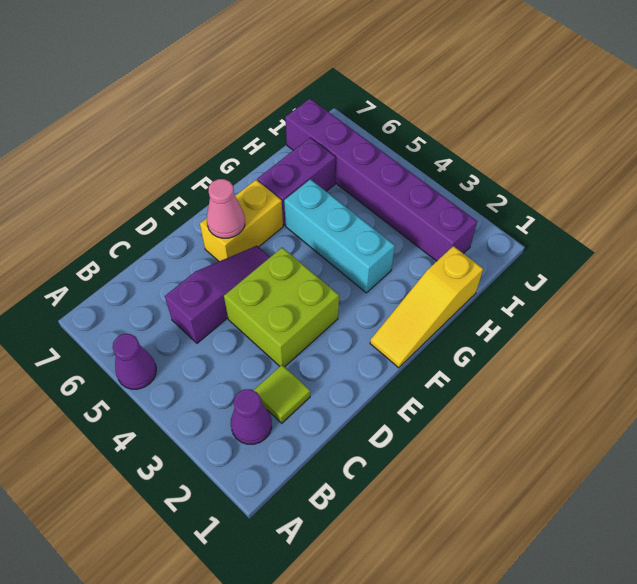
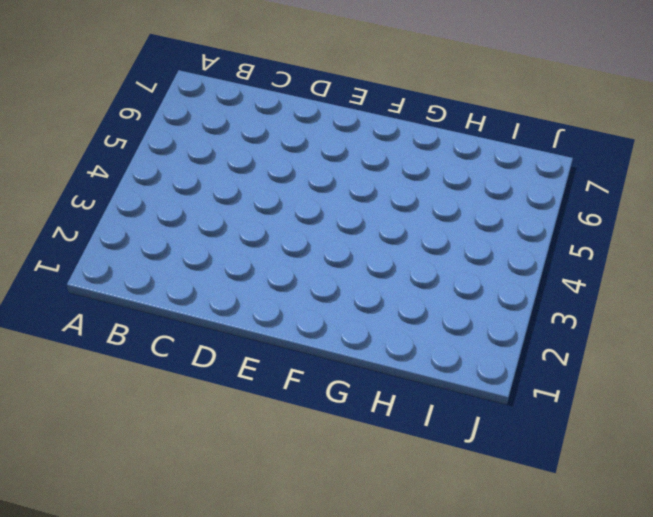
none -> purple 1x1 cone [113,334,156,389]
none -> purple 1x1 cone [231,389,272,444]

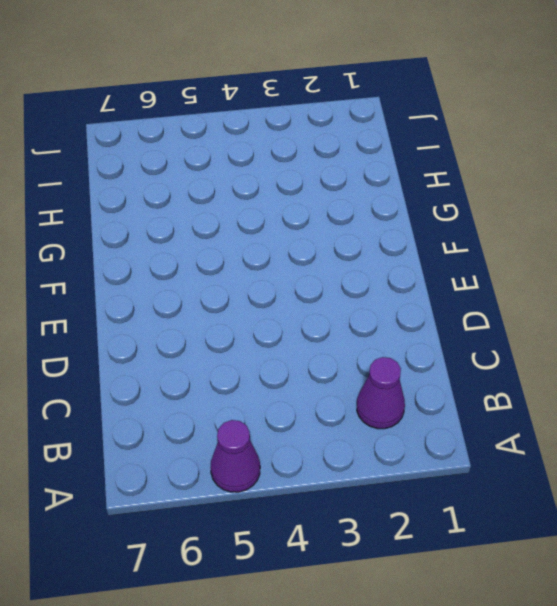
none -> lime 1x1 tile [254,365,310,423]
none -> purple 1x3 slope [165,246,270,343]

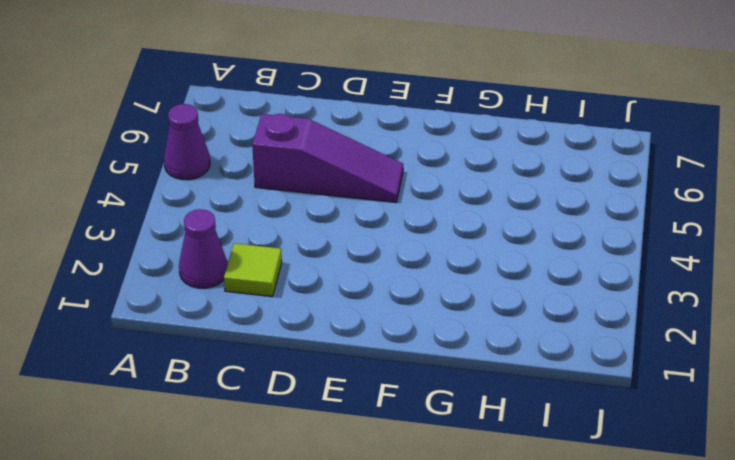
none -> lime 2x2 brick [224,248,339,367]
none -> yellow 1x2 brick [200,180,283,261]

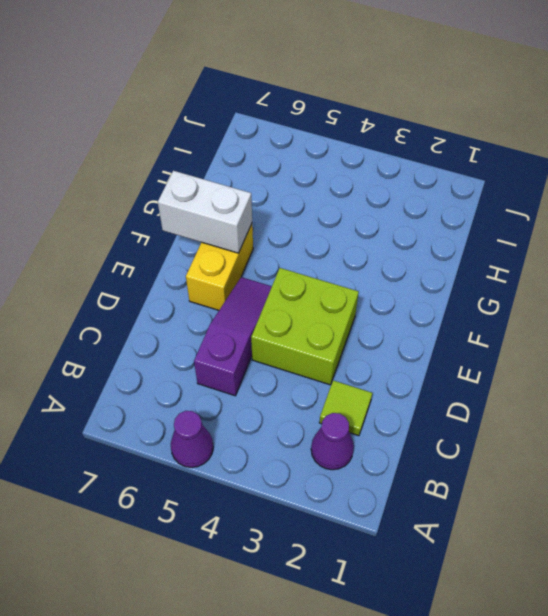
white 1x2 brick [158,171,252,253] -> none
none -> yellow 1x3 slope [370,246,483,368]
none -> cyan 1x3 brick [284,179,395,293]

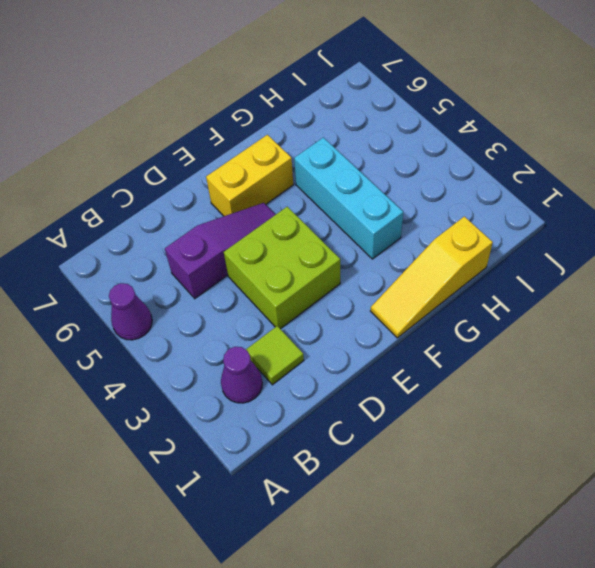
none -> purple 1x2 brick [257,138,336,225]
none -> purple 1x6 brick [285,99,477,261]

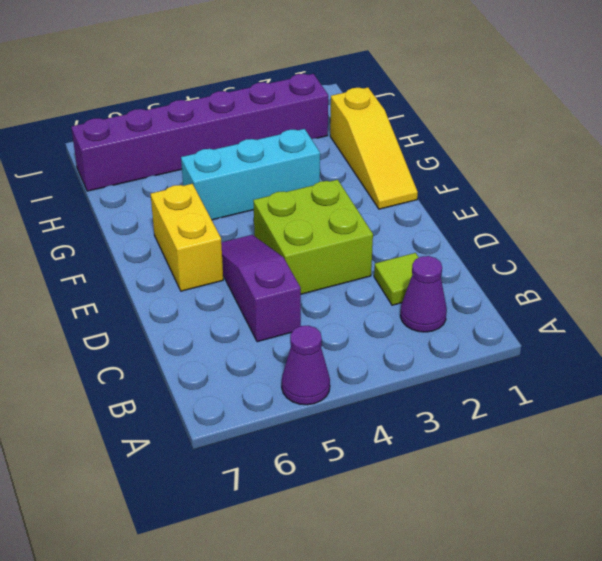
none -> purple 1x2 brick [257,138,336,225]
none -> pink 1x1 cone [207,179,245,238]

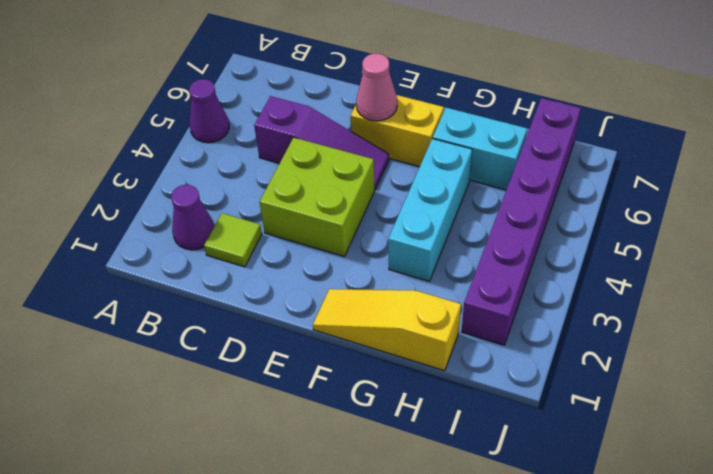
cyan 1x2 brick [433,108,527,190] -> purple 1x2 brick [257,138,336,225]

